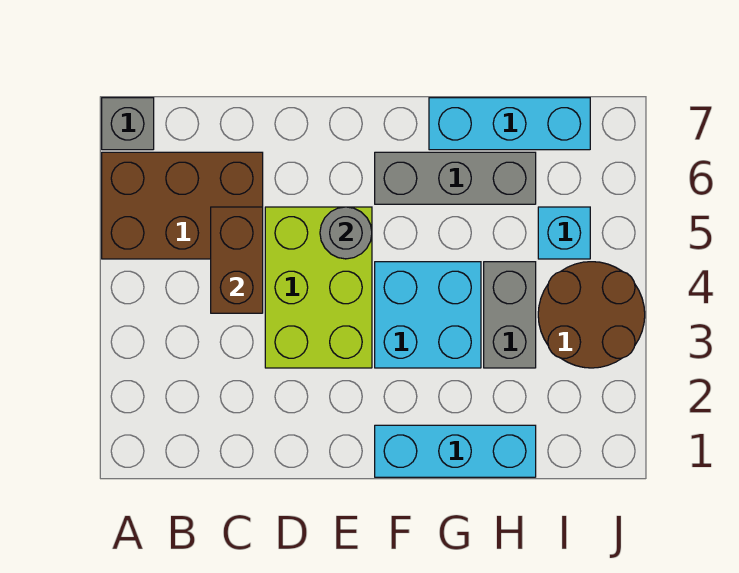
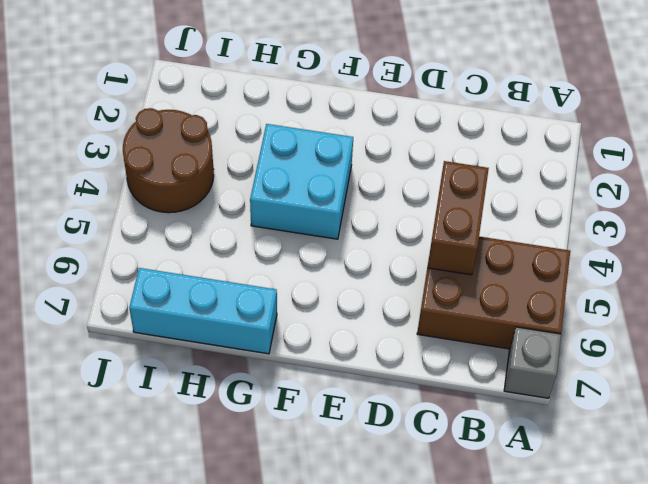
none -> lime 2x3 brick [265,207,372,368]
none -> cyan 1x3 brick [375,425,536,477]
none -> grey 1x3 brick [375,152,536,204]

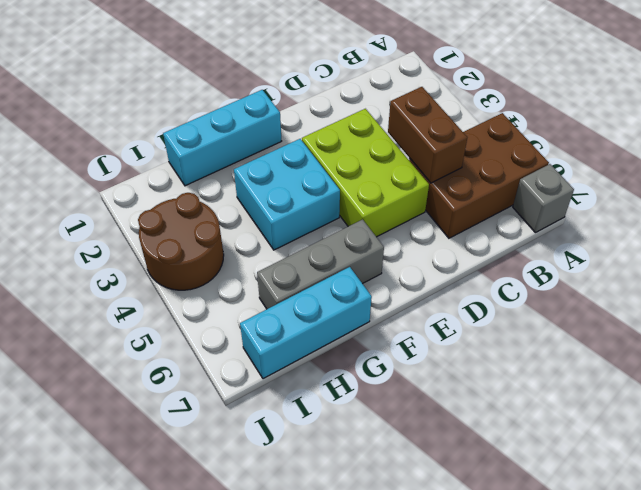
none -> grey 1x2 brick [484,262,536,368]
none -> cyan 1x1 brick [538,207,590,259]
none -> grey 1x1 round brick [320,207,372,259]

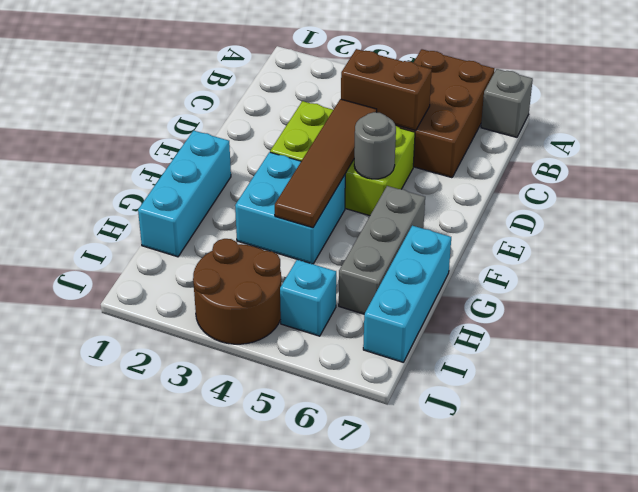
brown 1x4 tile [275,99,377,228] -> none
none -> grey 1x2 brick [484,262,536,368]

